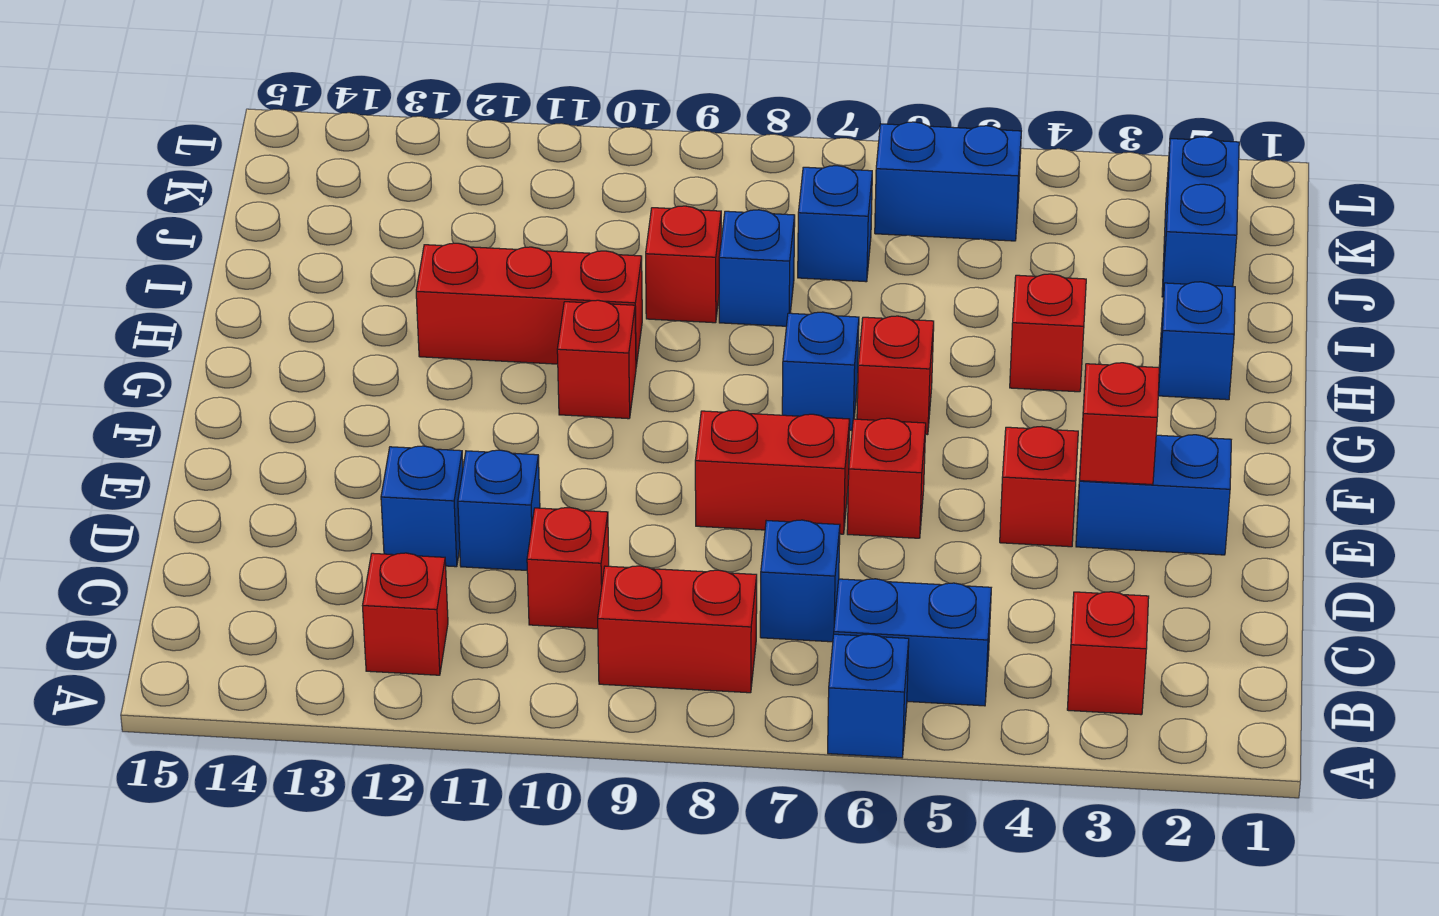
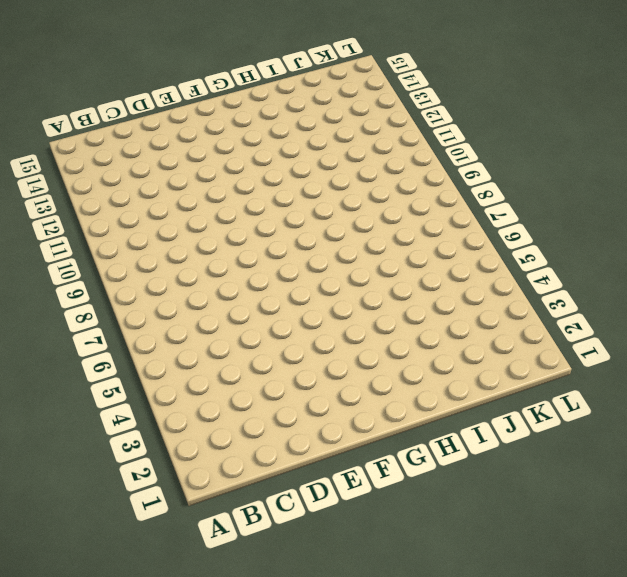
none -> blue 1x1 brick [828,634,909,758]
none -> red 1x1 brick [1067,592,1149,715]
none -> blue 1x2 brick [834,579,991,706]

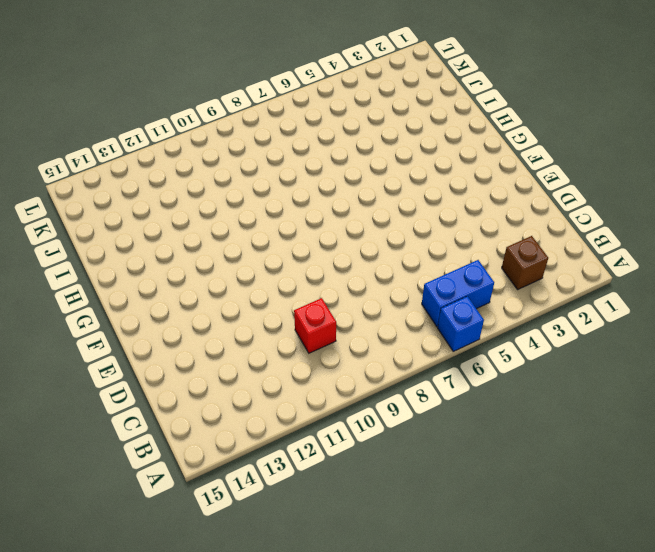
brown 1x1 brick [502,236,548,289] -> red 1x1 brick [1067,592,1149,715]
none -> red 1x2 brick [598,566,757,693]
none -> red 1x1 brick [363,553,448,675]
none -> blue 1x1 brick [760,520,840,642]

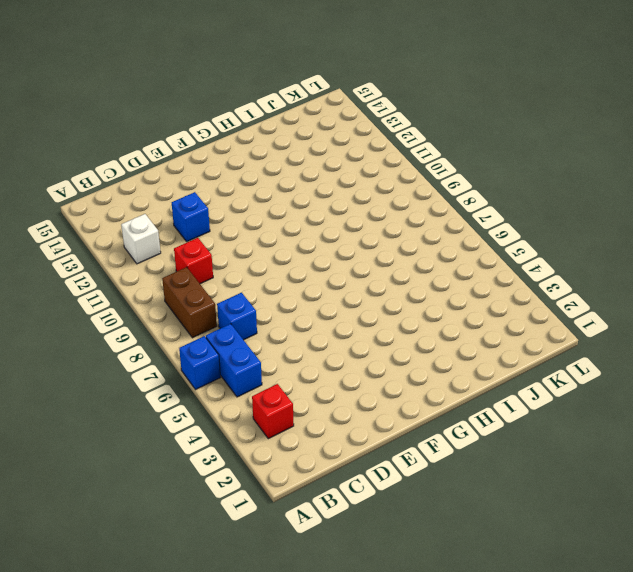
brown 1x2 brick [162,267,217,338] -> red 1x2 brick [598,566,757,693]
white 1x1 brick [121,214,161,264] -> red 1x1 brick [363,553,448,675]
none -> blue 1x1 brick [458,450,540,570]
none -> blue 1x2 brick [1076,435,1231,555]
none -> red 1x1 brick [1000,427,1078,547]

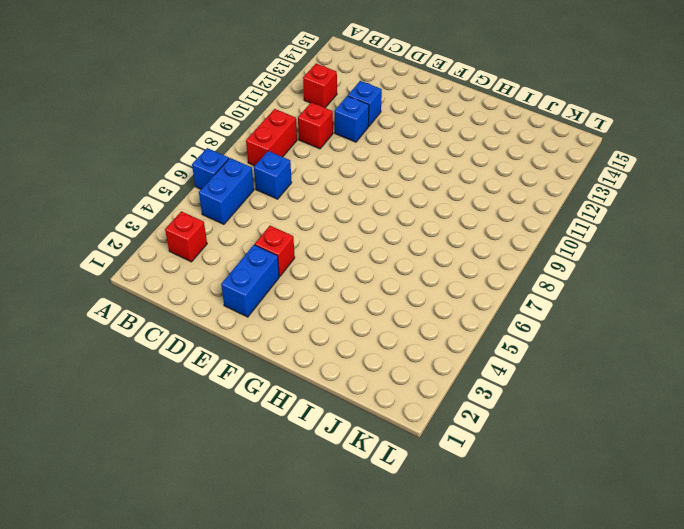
none -> red 1x1 brick [847,418,926,538]
none -> red 1x2 brick [695,410,850,534]
none -> red 1x1 brick [857,316,934,435]

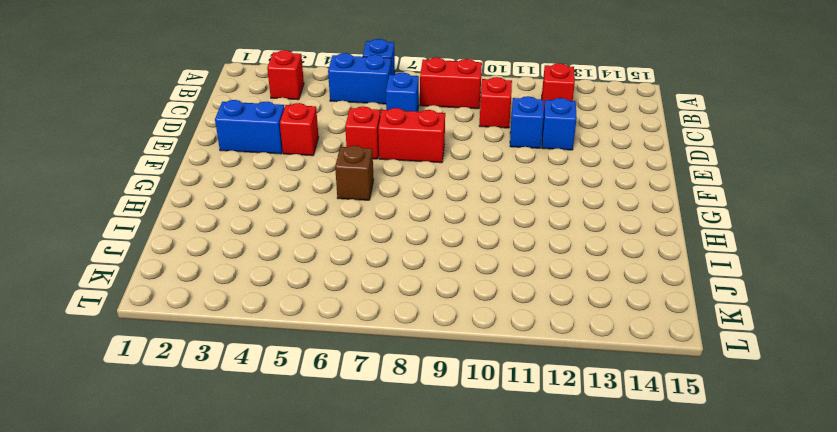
brown 1x1 brick [335,146,374,200] -> red 1x1 brick [857,316,934,435]
none -> blue 1x1 brick [782,312,859,430]
none -> red 1x1 brick [557,300,636,419]
none -> blue 1x1 brick [1158,282,1235,400]

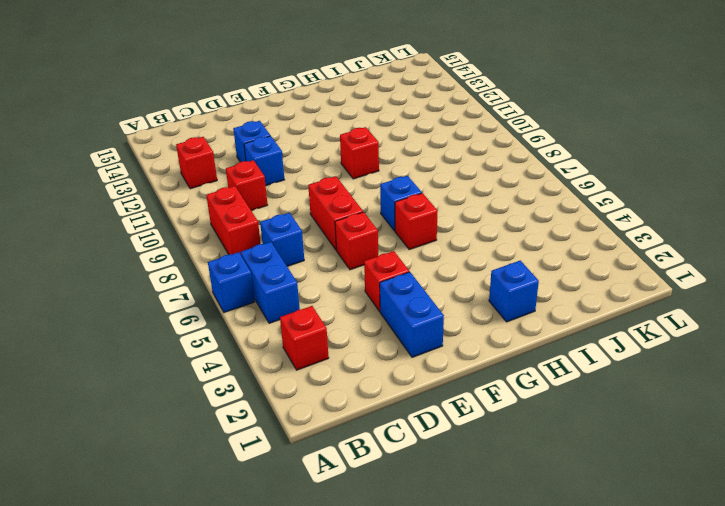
none -> red 1x1 brick [1010,274,1086,392]
none -> red 1x3 brick [416,243,642,366]
none -> blue 1x1 brick [719,210,795,326]

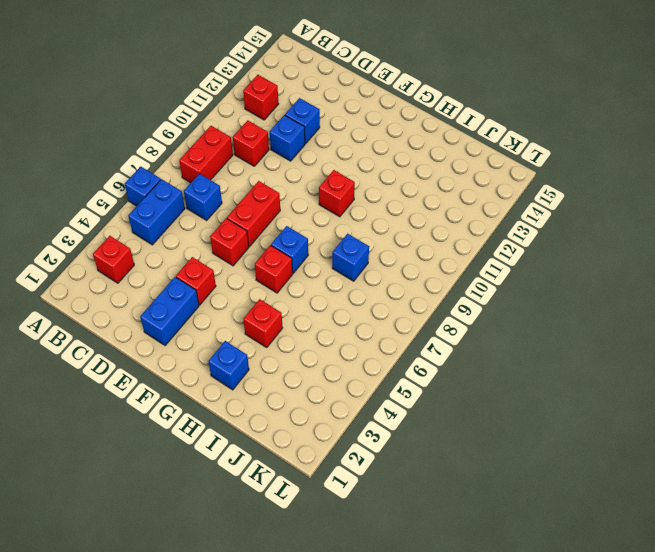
none -> red 1x3 brick [416,243,642,366]
none -> red 1x1 brick [646,206,721,323]
none -> blue 1x2 brick [1162,137,1239,297]

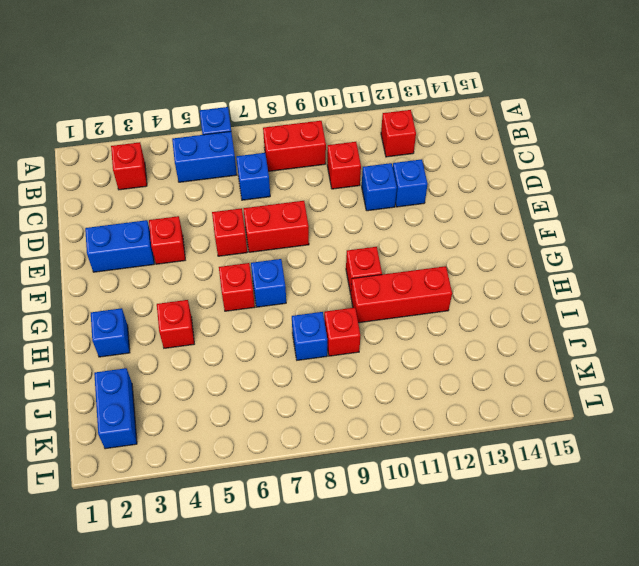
none -> blue 1x1 brick [798,166,872,282]
none -> blue 1x2 brick [875,122,1021,241]
none -> red 1x1 brick [1080,363,1159,485]

